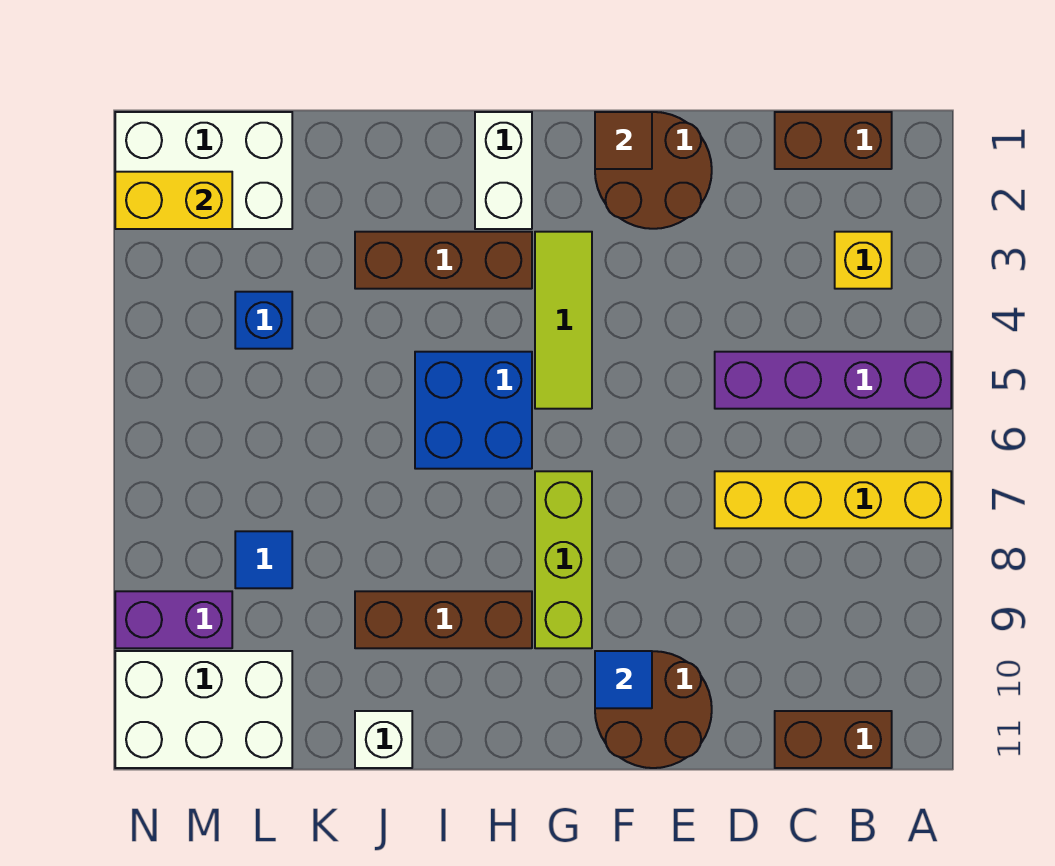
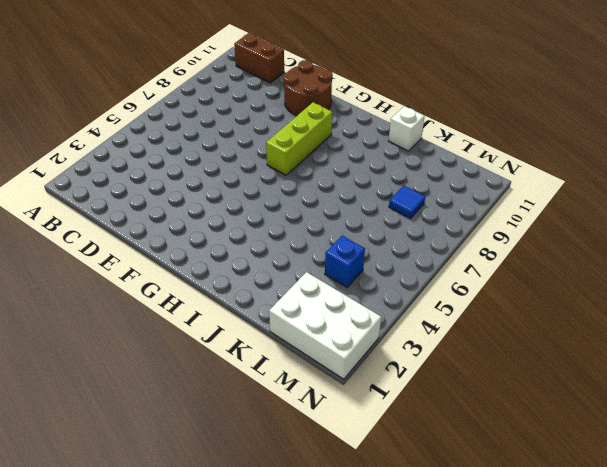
none -> purple 1x4 brick [715,352,951,409]
none -> yellow 1x4 brick [715,471,951,528]
none -> brown 1x2 brick [775,112,892,169]

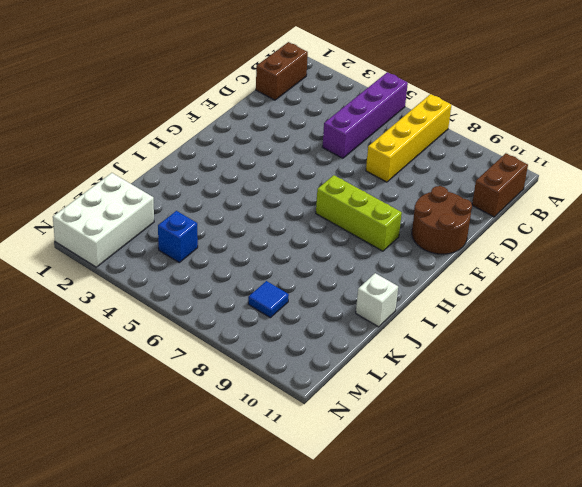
none -> yellow 1x1 brick [835,232,892,289]
none -> brown 2x2 round brick [595,112,712,229]
none -> lime 1x3 tile [535,232,592,409]

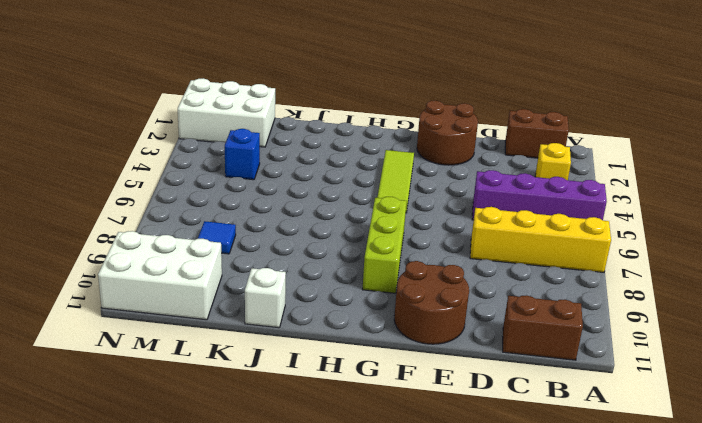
none -> white 1x2 brick [475,112,532,229]
none -> brown 1x3 brick [355,232,532,289]
none -> blue 2x2 brick [415,352,532,469]

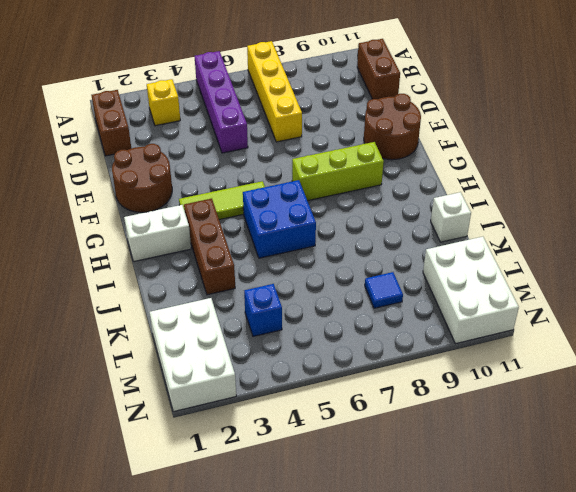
none -> brown 1x3 brick [355,591,532,648]
none -> purple 1x2 brick [115,591,232,648]
none -> brown 1x1 tile [595,112,652,169]

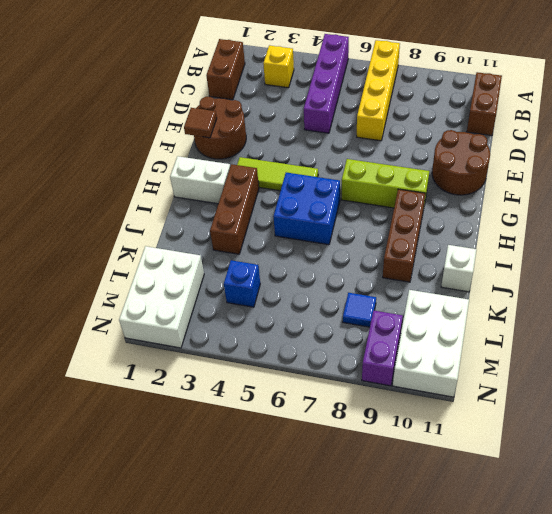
none -> blue 1x1 tile [595,651,652,708]
none -> yellow 1x2 brick [115,172,232,229]

